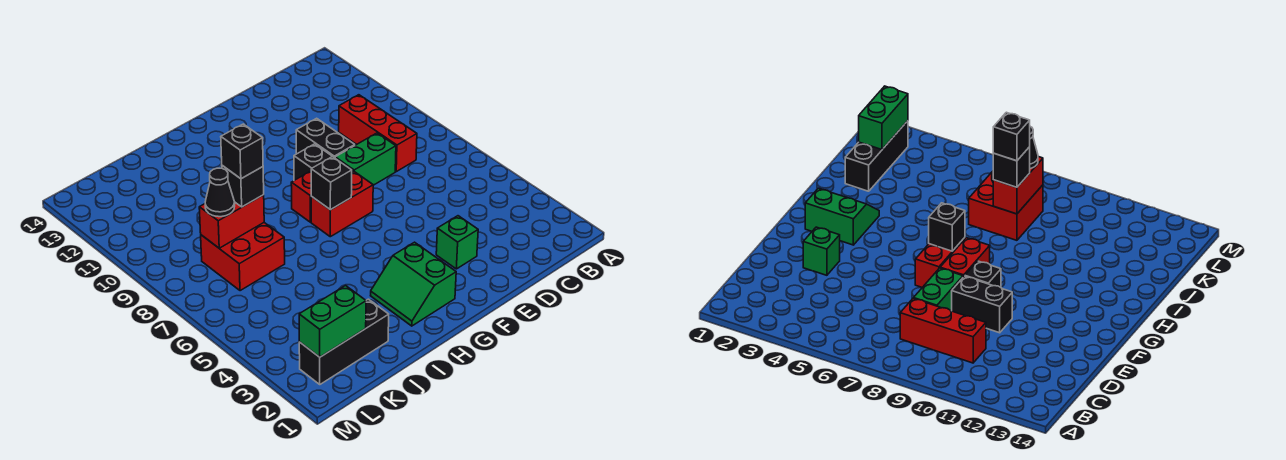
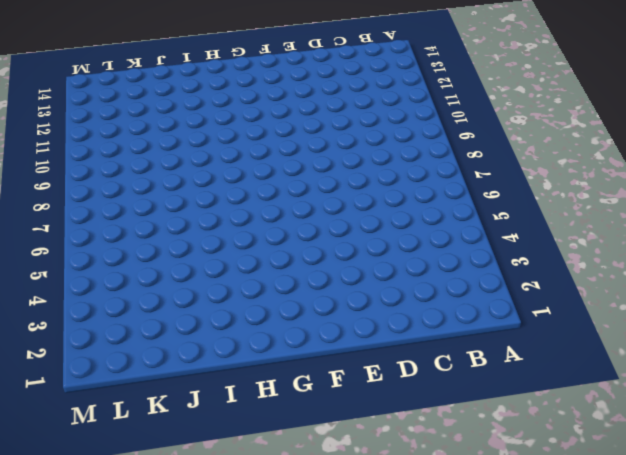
none -> red 1x3 brick [339,95,417,172]
none -> green 1x2 brick [335,133,396,185]
none -> green 1x1 brick [436,216,478,269]

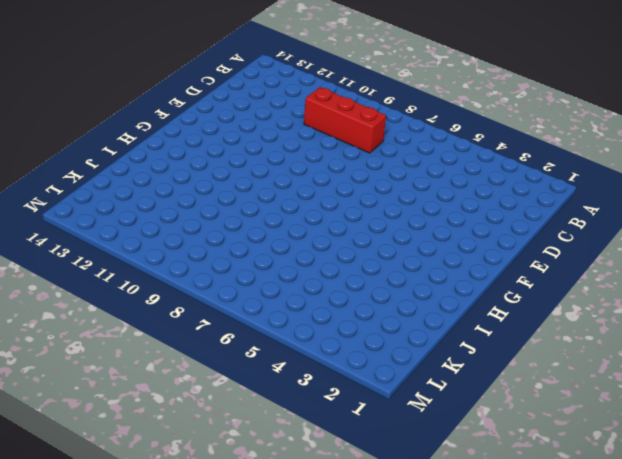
none -> green 1x2 brick [335,133,396,185]
none -> green 1x1 brick [436,216,478,269]
none -> black 1x2 brick [296,118,355,158]

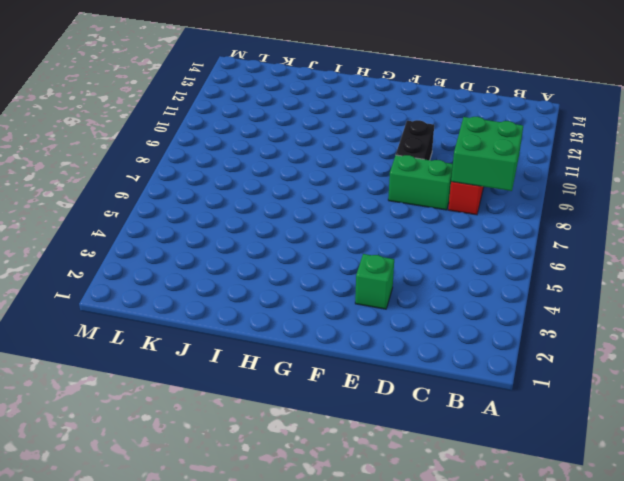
green 2x2 brick [451,117,523,191] -> none
none -> red 1x2 brick [311,172,373,237]
none -> red 1x2 brick [291,165,353,222]
none -> black 1x1 brick [294,144,333,180]

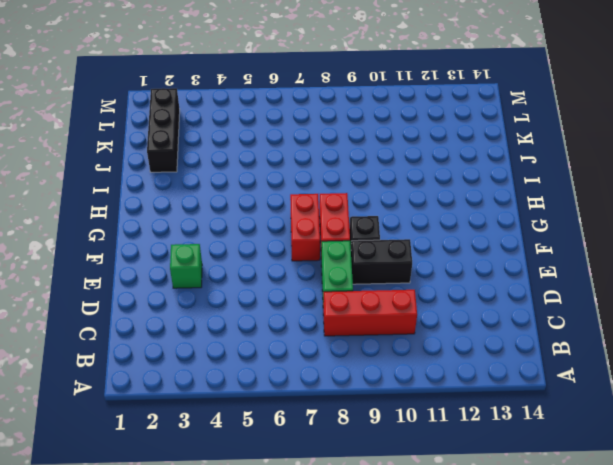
none -> green 2x2 slope [371,242,456,326]
none -> red 2x2 brick [201,223,285,291]
none -> black 1x1 brick [311,157,352,210]

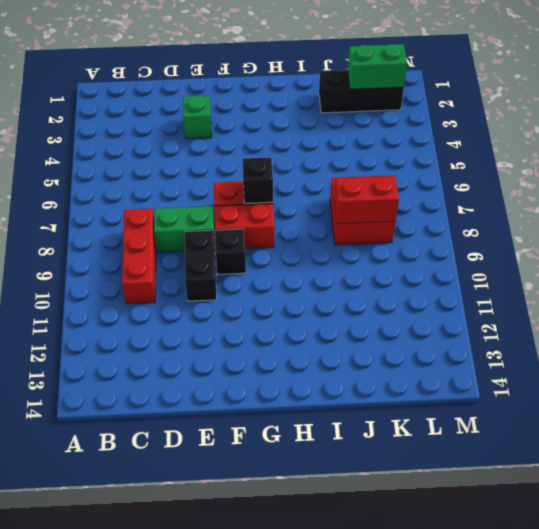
none -> green 2x2 slope [371,242,456,326]
none -> black 1x1 brick [222,166,264,207]
none -> black 1x1 cone [205,168,235,217]

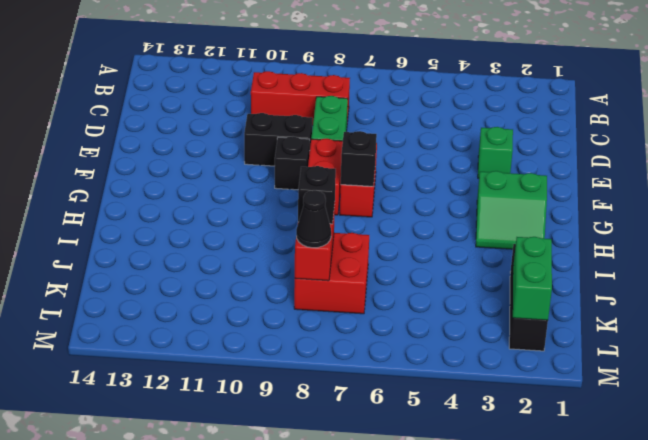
none -> black 1x1 brick [221,124,263,179]

